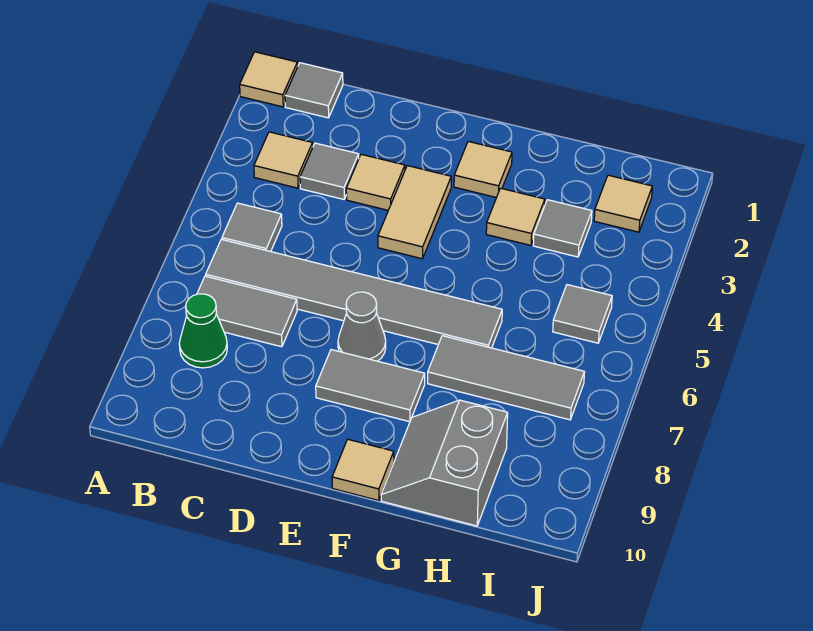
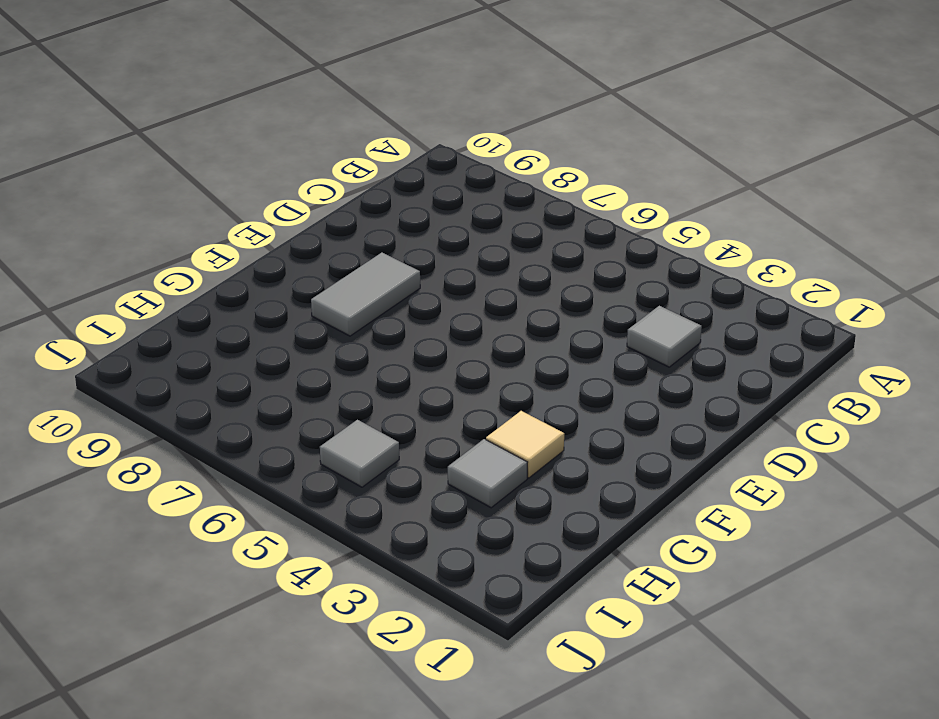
none -> tan 1x1 tile [240,52,298,107]
none -> grey 1x1 tile [285,63,343,118]
none -> tan 1x1 tile [254,132,313,188]

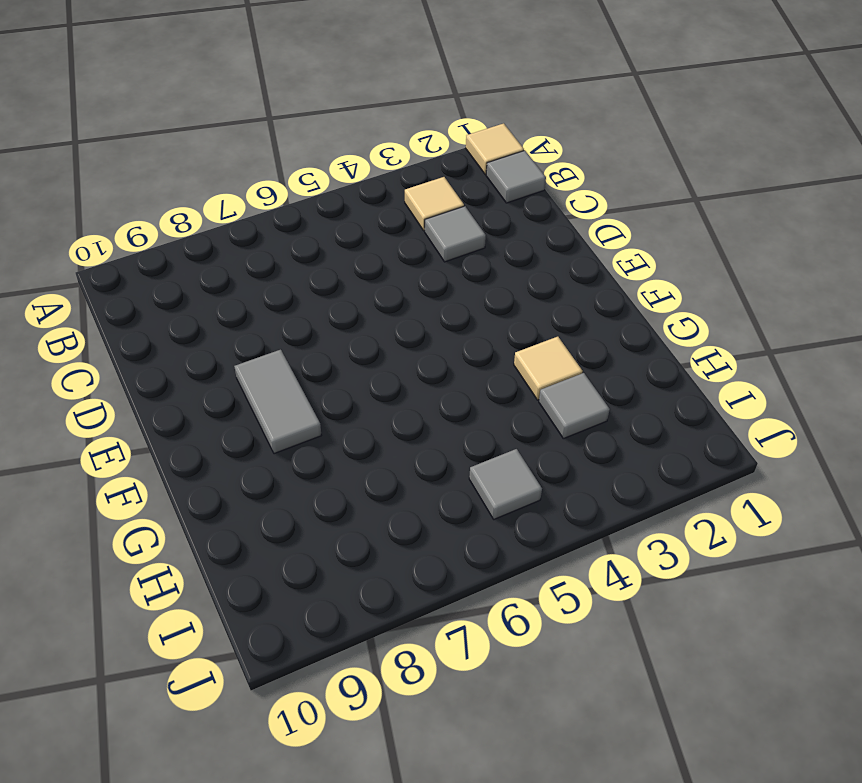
none -> grey 1x1 tile [222,203,282,252]
none -> grey 1x6 tile [206,239,502,348]
none -> grey 1x2 tile [197,276,297,347]

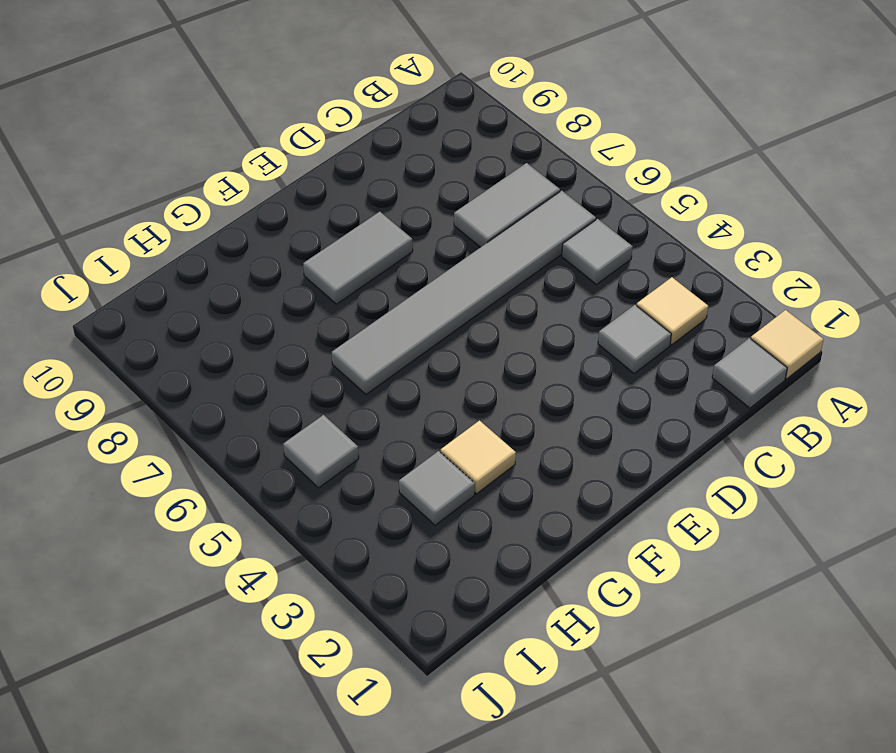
none -> green 1x1 cone [179,294,227,368]
none -> tan 1x1 tile [346,154,405,210]
none -> tan 1x2 tile [378,166,451,259]

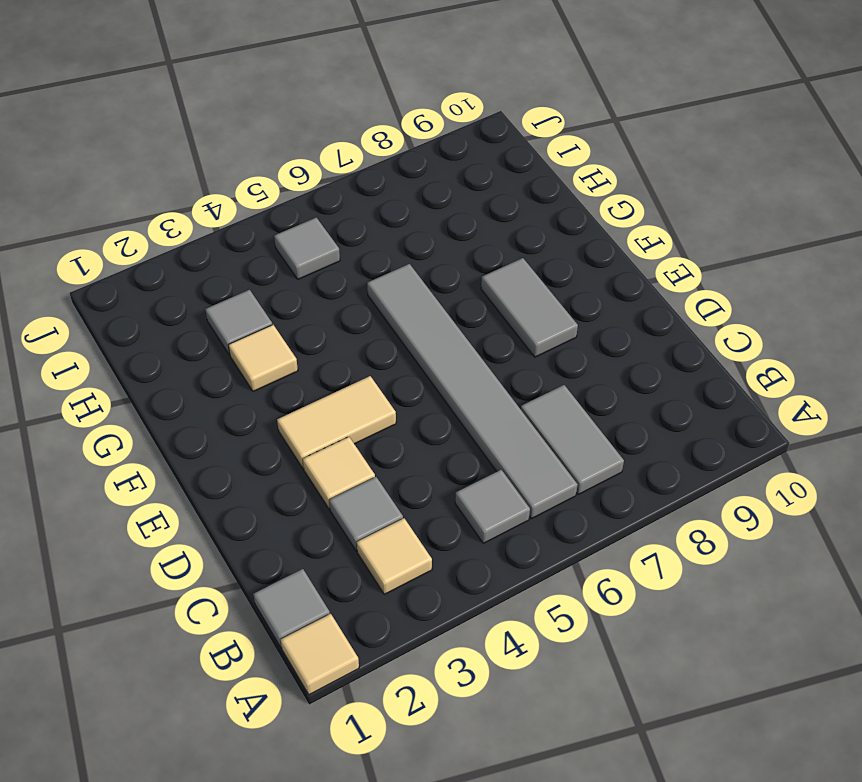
none -> green 1x1 cone [179,294,227,368]
none -> grey 1x1 cone [338,292,386,361]
none -> tan 1x1 tile [454,142,512,197]

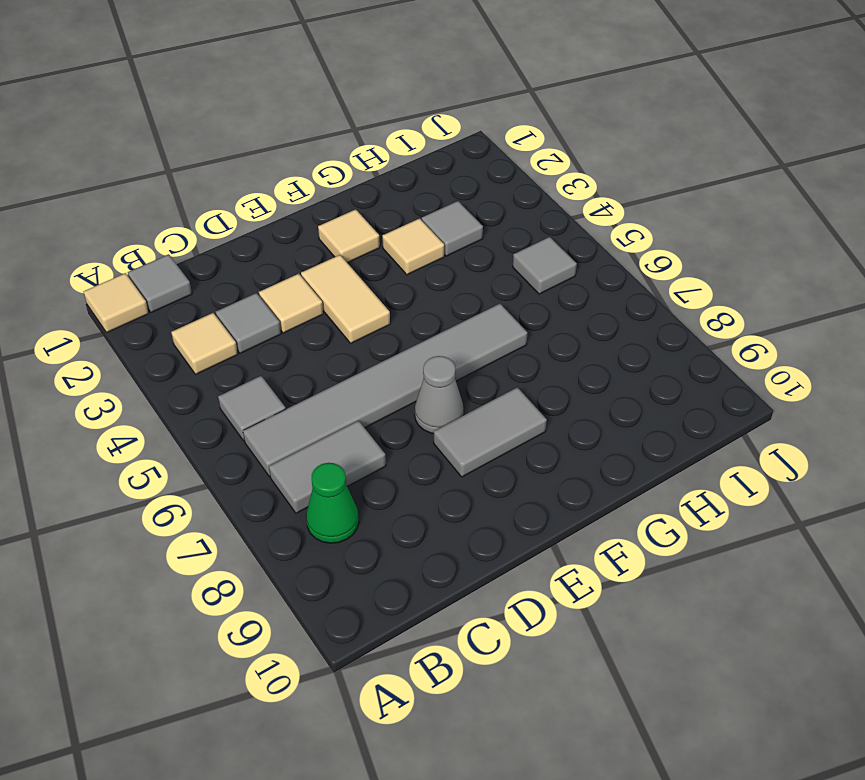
none -> tan 1x1 tile [332,439,394,501]
none -> grey 1x3 tile [428,336,584,420]
none -> grey 2x2 slope [381,400,508,526]

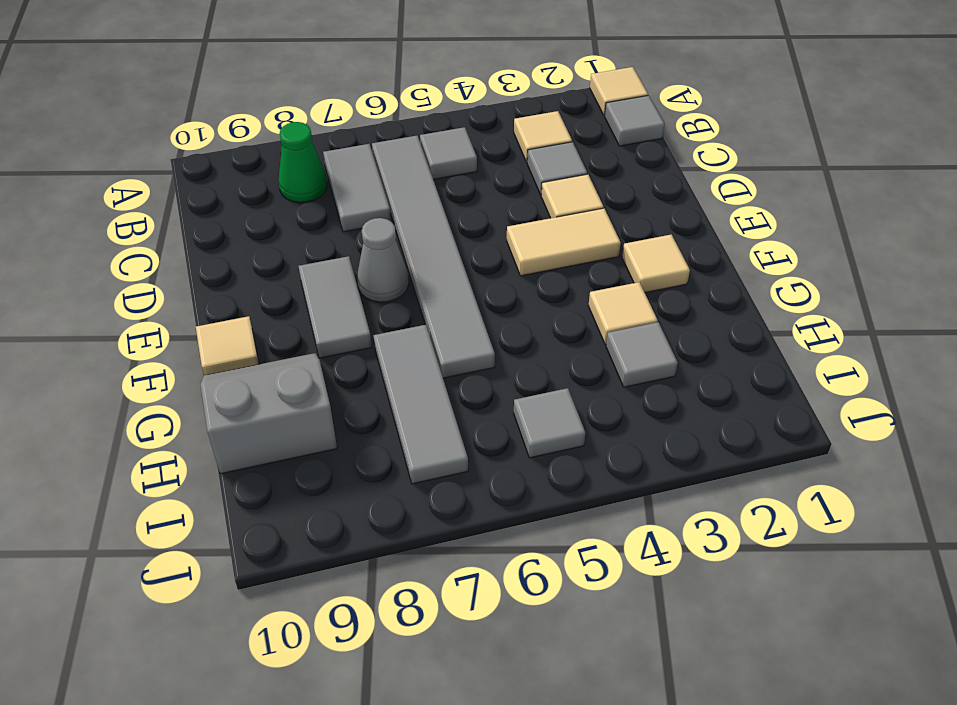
none -> tan 1x1 tile [594,175,652,232]

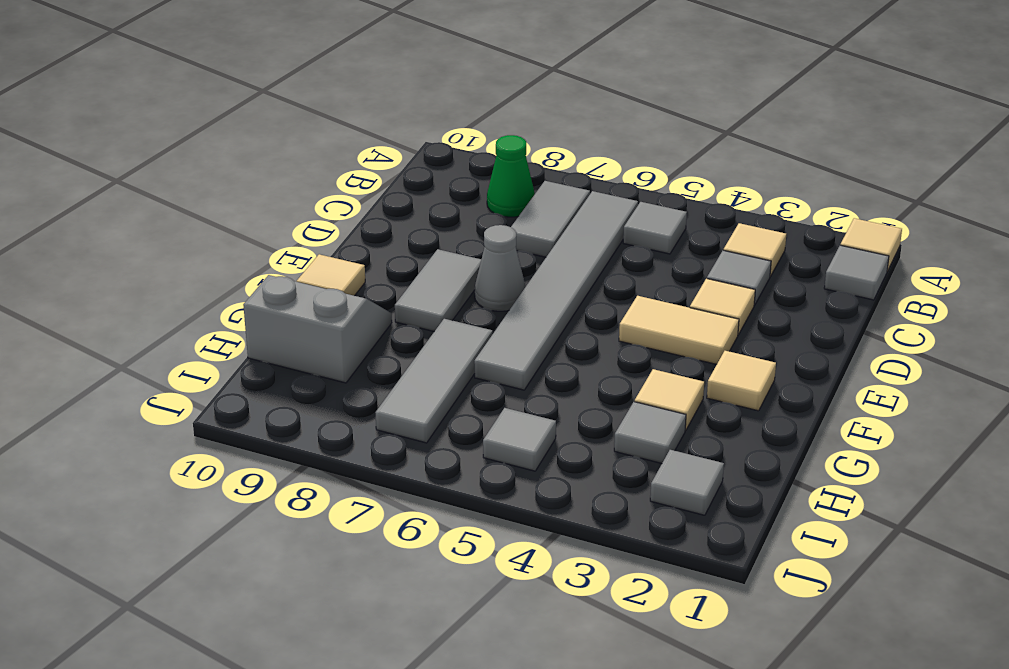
grey 1x1 tile [650,450,724,515] -> tan 1x1 tile [594,175,652,232]

